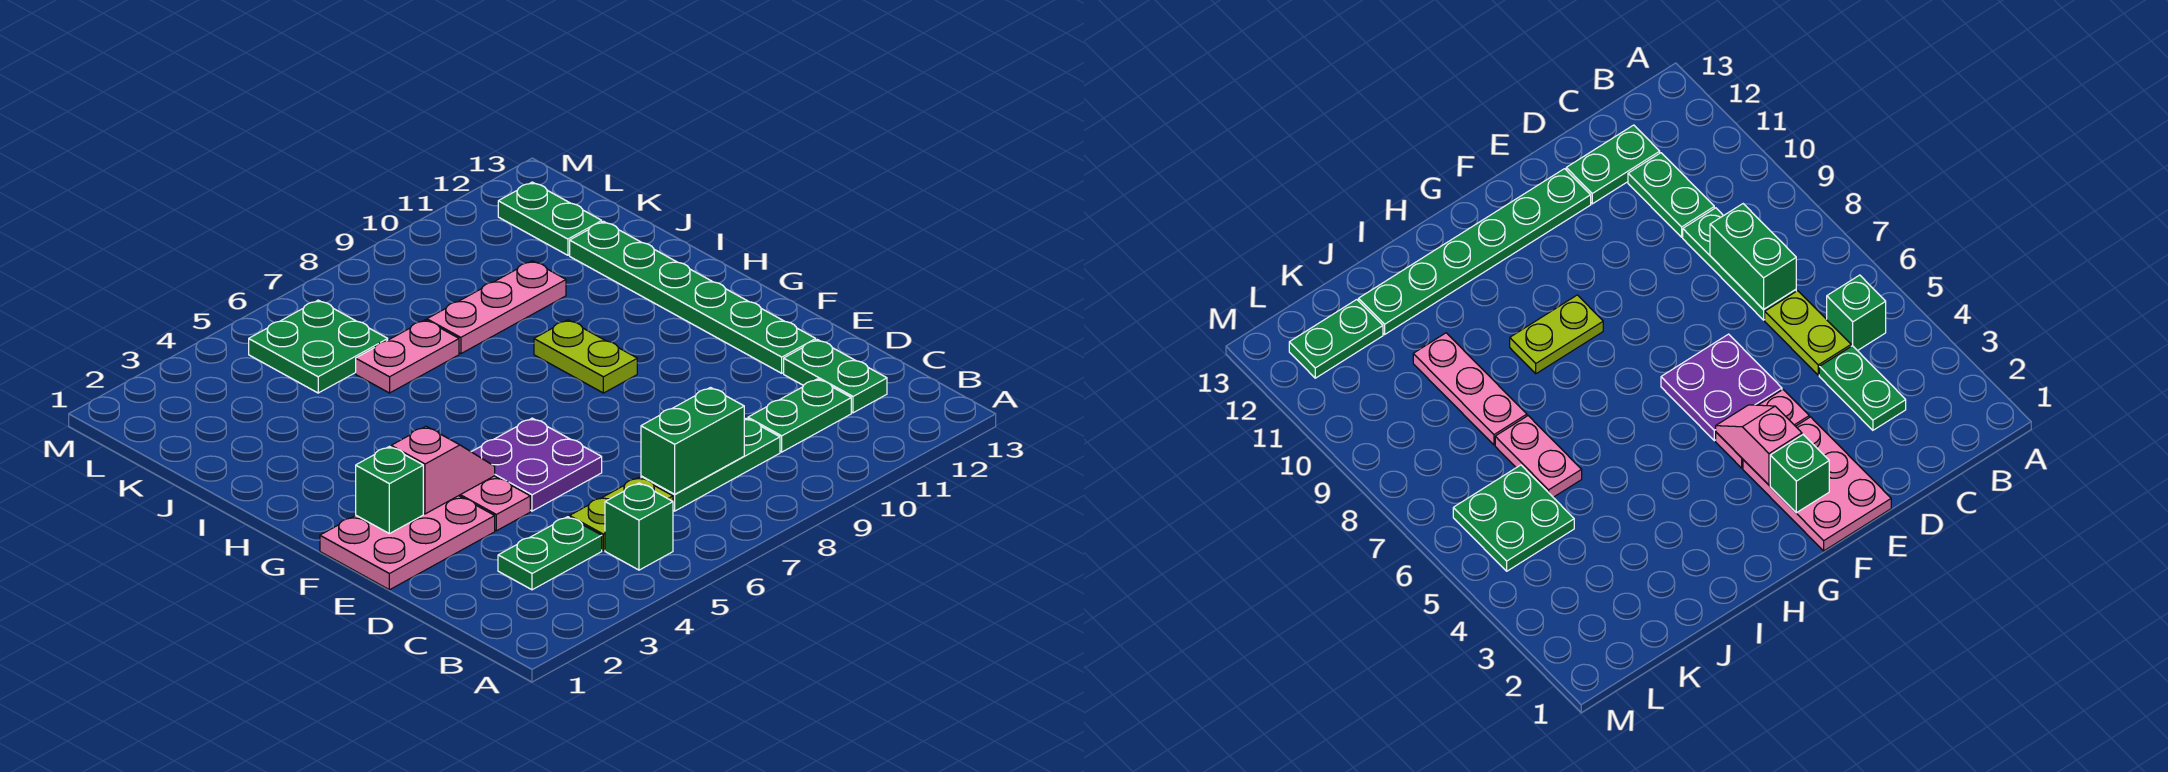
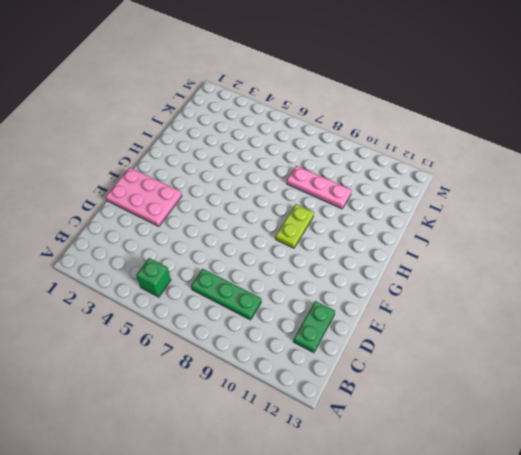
none -> green 1x2 plate [498,517,602,590]
none -> lime 1x2 plate [569,477,673,550]
none -> green 1x2 plate [748,379,851,452]

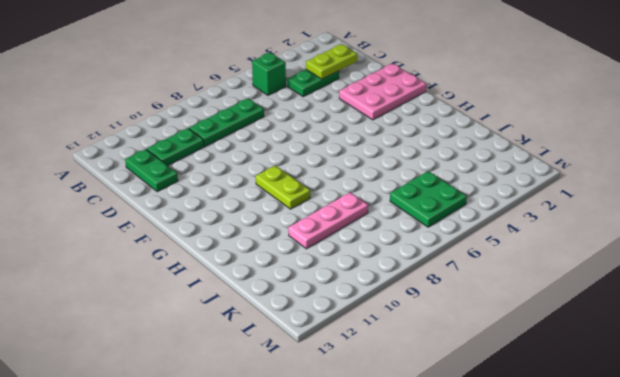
lime 1x2 plate [306,44,357,79] -> lime 1x2 plate moved to [569,477,673,550]
none -> pink 1x2 plate [459,476,530,531]
none -> purple 2x2 plate [472,418,602,511]
none -> green 1x6 plate [570,222,816,373]

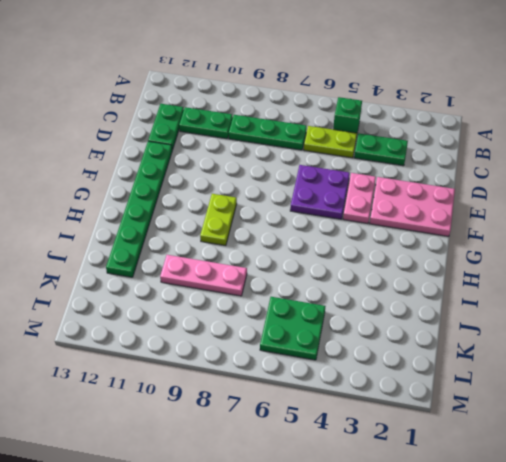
none -> pink 1x2 plate [356,320,459,393]
none -> green 1x2 plate [498,182,602,255]
none -> green 1x2 brick [641,388,744,494]

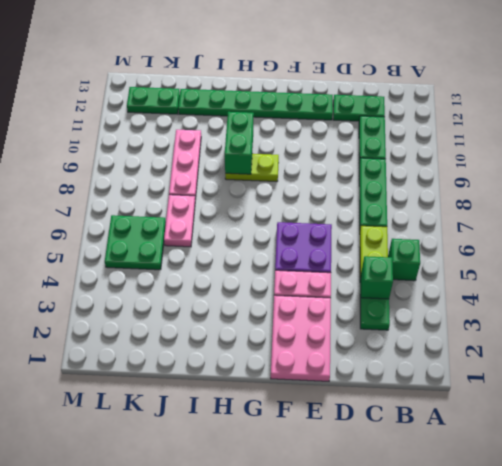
green 1x1 brick [361,256,393,299] -> green 1x1 brick moved to [356,447,423,534]
green 1x2 brick [225,112,254,174] -> green 1x2 brick moved to [641,388,744,494]
none -> pink 1x2 slope [391,426,495,514]

